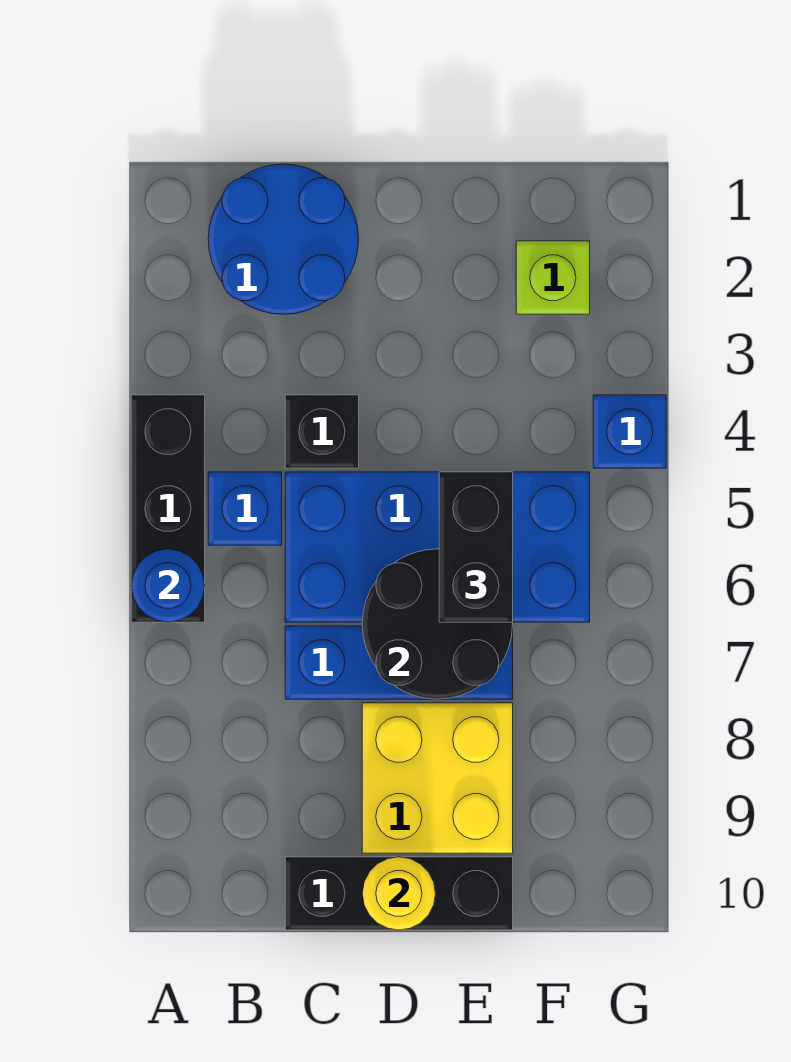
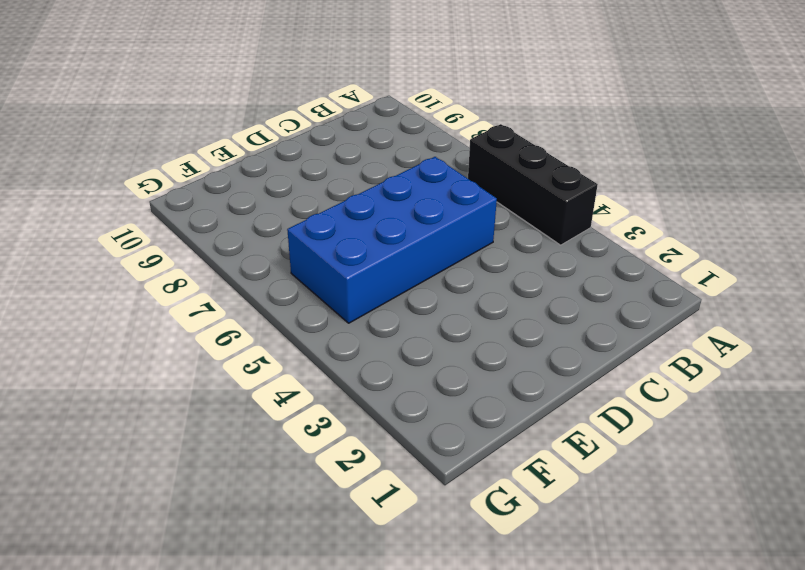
none -> blue 2x2 round brick [208,164,359,314]
none -> blue 1x1 brick [208,472,282,545]
none -> black 1x1 brick [285,395,359,468]

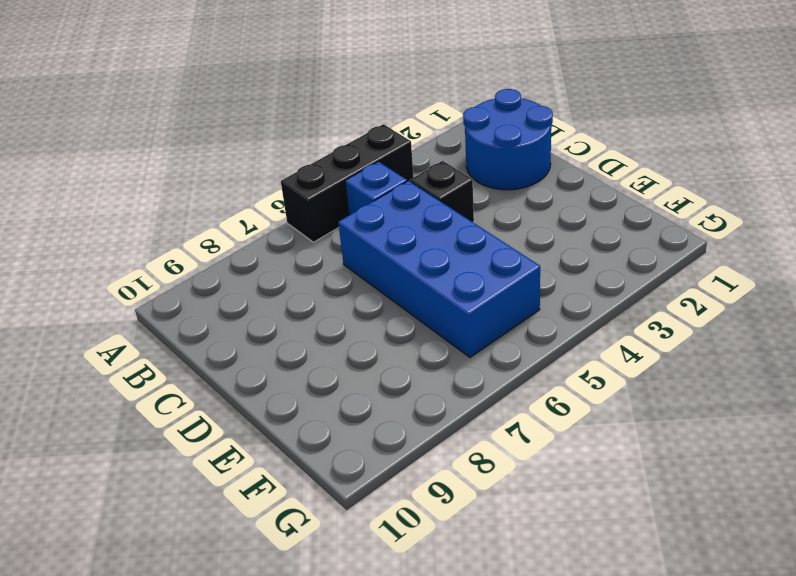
none -> blue 1x3 brick [285,626,513,699]
none -> black 1x3 brick [285,857,513,930]
none -> yellow 2x2 brick [362,703,513,853]

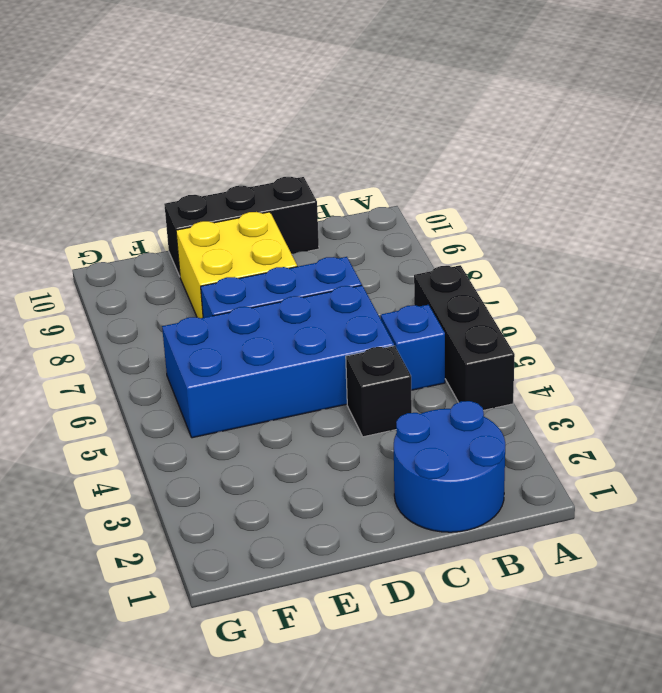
none -> lime 1x1 brick [516,241,590,314]
none -> blue 1x1 brick [593,395,666,468]
none -> blue 1x1 round brick [131,549,205,622]

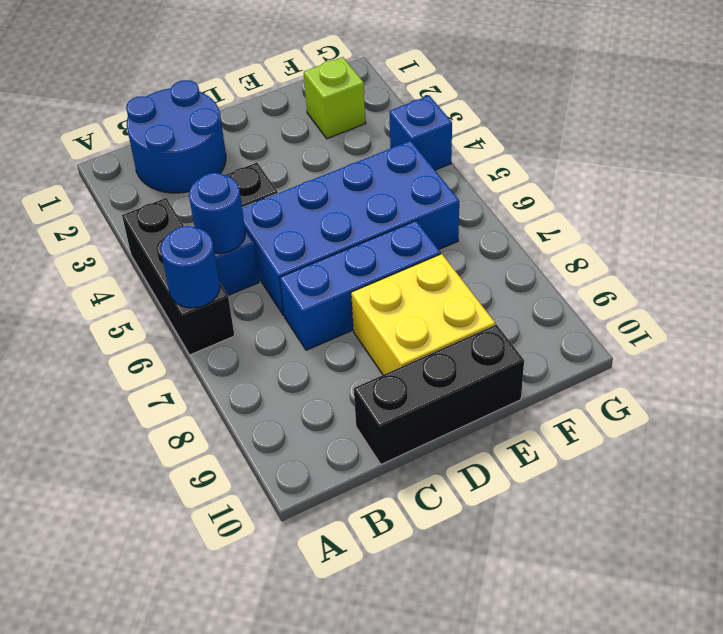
blue 1x1 round brick [189,173,245,253] -> none
none -> black 2x2 round brick [362,549,513,699]
none -> yellow 1x1 round brick [362,857,436,930]
none -> black 1x2 brick [439,472,513,622]

